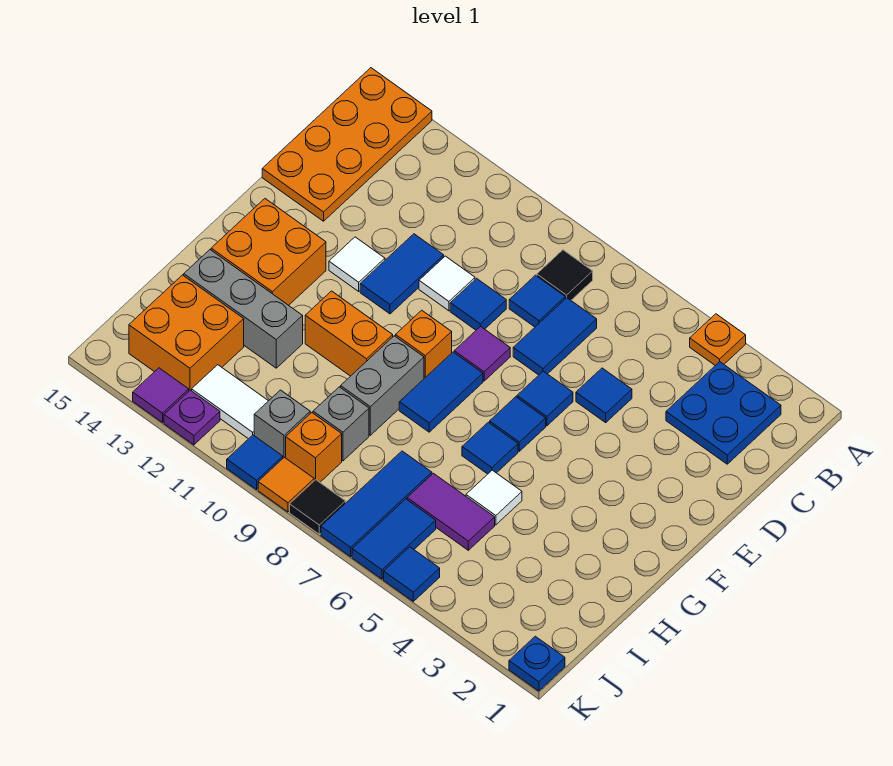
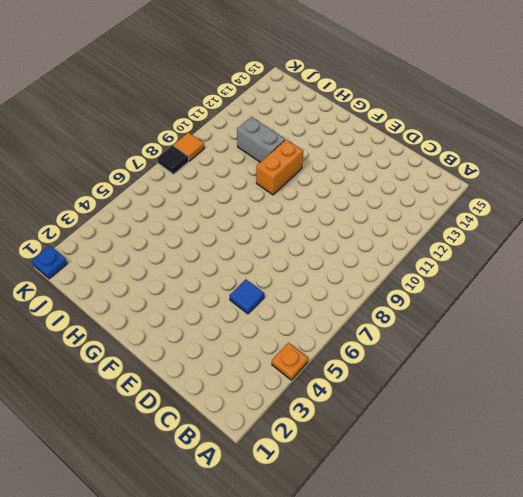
grey 1x2 brick [237,117,285,162] -> grey 1x2 brick moved to [341,336,424,435]
none -> orange 2x4 plate [262,68,432,221]
none -> blue 2x2 plate [666,362,781,464]
none -> black 1x1 tile [537,250,593,300]
none -> blue 1x2 tile [513,298,597,375]

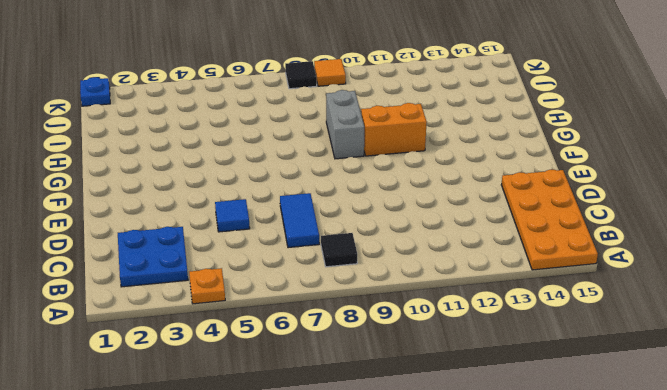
none -> blue 1x1 tile [509,275,565,327]
none -> blue 1x1 tile [450,279,506,330]
none -> white 1x1 tile [419,256,475,311]
none -> blue 1x2 tile [360,234,444,314]

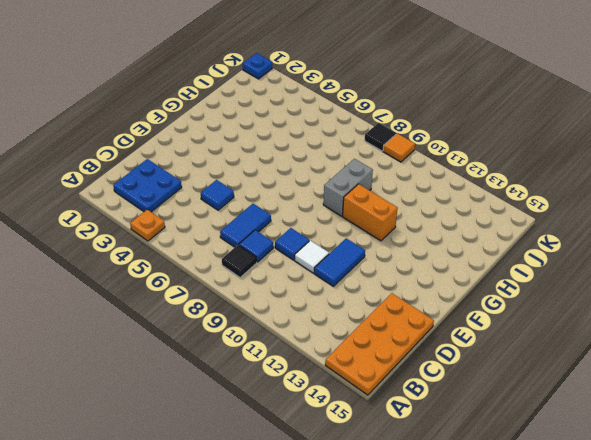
none -> blue 1x1 tile [517,371,573,426]
none -> purple 1x1 tile [454,326,510,381]
none -> white 1x1 tile [329,237,385,291]
none -> blue 1x1 tile [490,397,546,451]

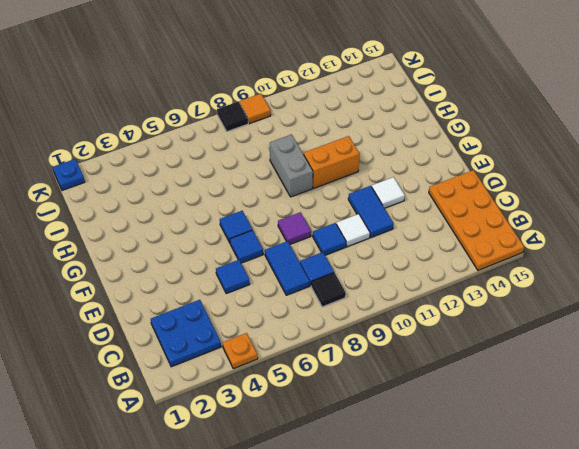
none -> blue 1x2 tile [399,352,483,432]
none -> orange 1x1 brick [396,310,452,378]
none -> orange 2x2 brick [211,199,326,305]
none -> blue 1x1 tile [462,422,518,474]

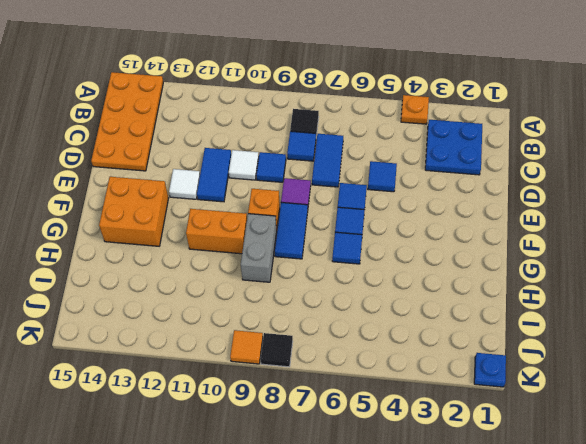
none -> white 1x1 tile [466,470,522,525]
none -> grey 1x3 brick [184,250,303,368]
none -> purple 1x2 tile [407,473,495,550]
none -> blue 1x3 tile [321,451,432,557]

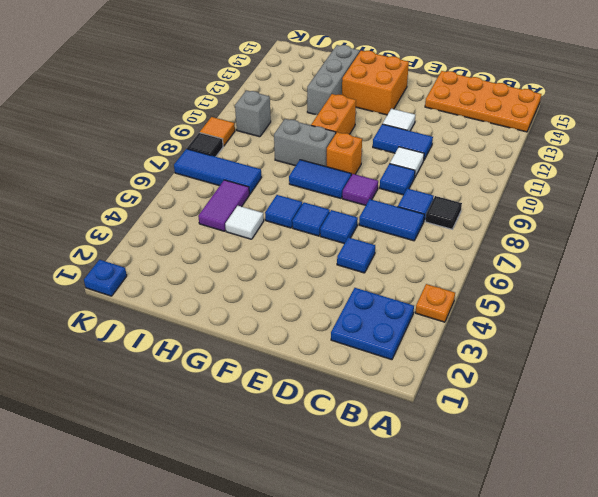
none -> grey 1x1 brick [313,387,369,461]
none -> orange 2x2 brick [129,275,244,391]
none -> blue 1x2 tile [352,499,436,579]
none -> orange 1x1 brick [286,413,342,482]

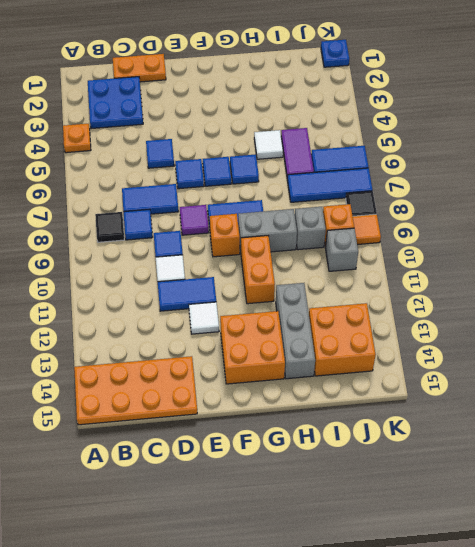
orange 1x2 plate [113,54,166,82] -> none
none -> white 1x2 tile [192,365,268,439]
none -> blue 1x1 tile [384,547,440,601]
none -> blue 1x1 tile [227,435,283,489]
none -> purple 1x1 plate [164,390,220,445]

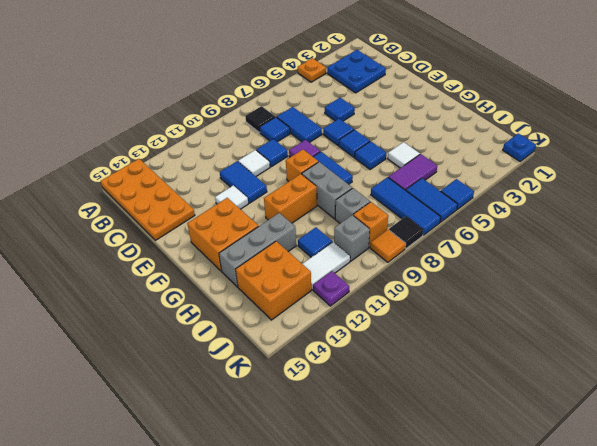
blue 1x1 tile [298,227,332,257] -> blue 1x1 tile moved to [227,435,283,489]
none -> purple 1x1 tile [133,368,189,422]

